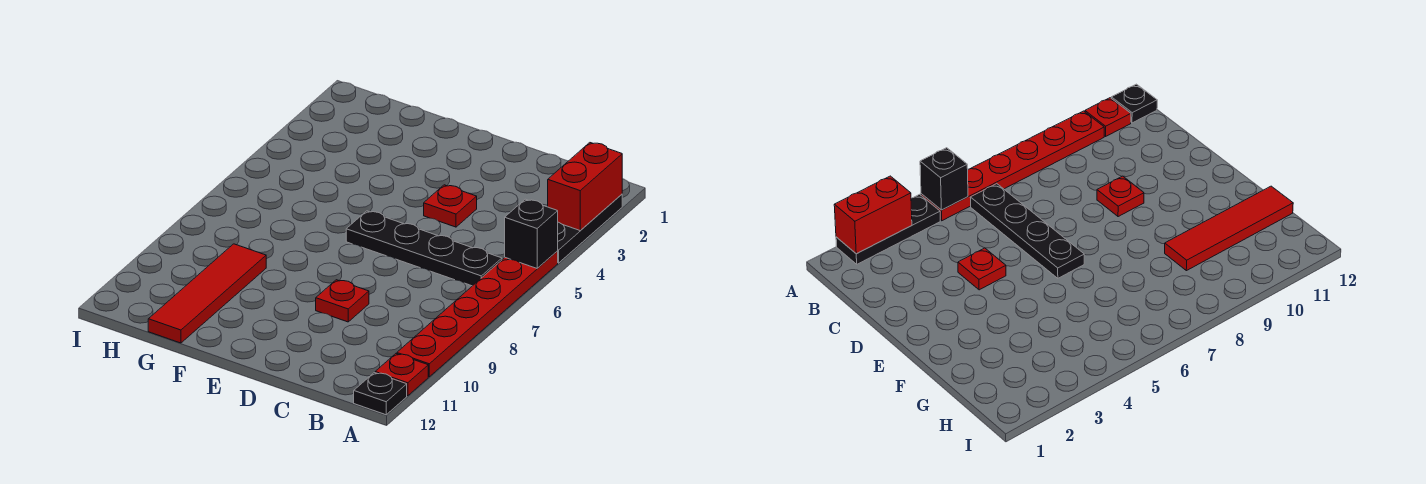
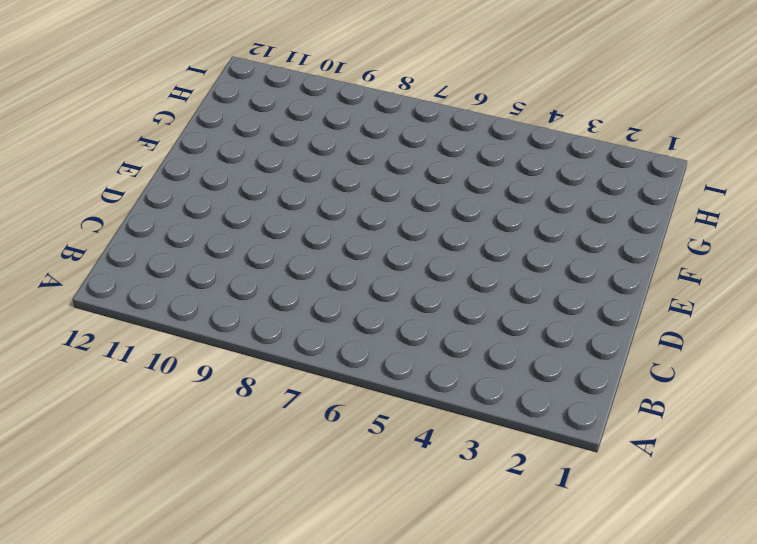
none -> black 1x3 plate [558,194,622,263]
none -> red 1x6 plate [397,251,558,377]

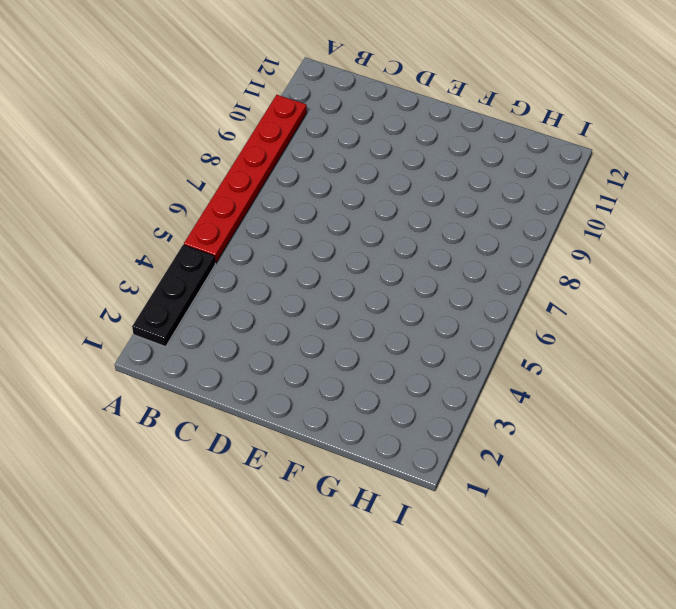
none -> red 1x1 plate [375,354,428,396]
none -> black 1x1 plate [354,373,407,415]

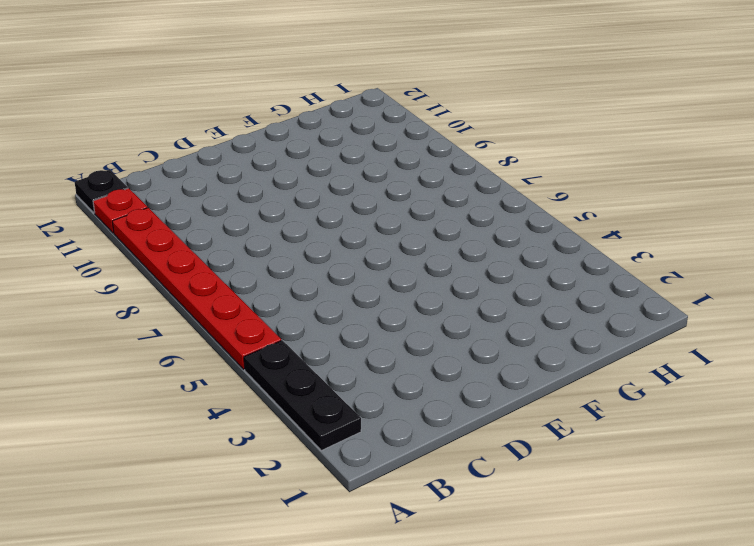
none -> black 1x4 plate [346,211,502,286]
none -> red 1x1 plate [424,185,477,227]

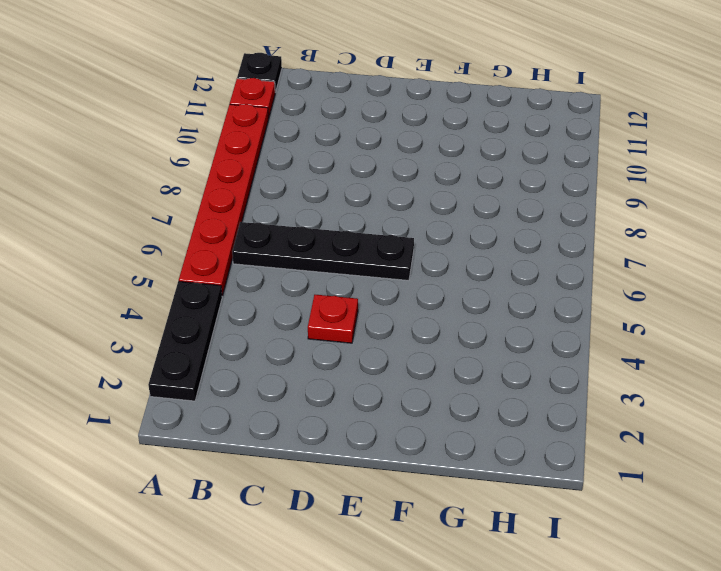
none -> red 1x1 plate [316,280,369,322]
none -> red 1x4 tile [148,244,266,343]

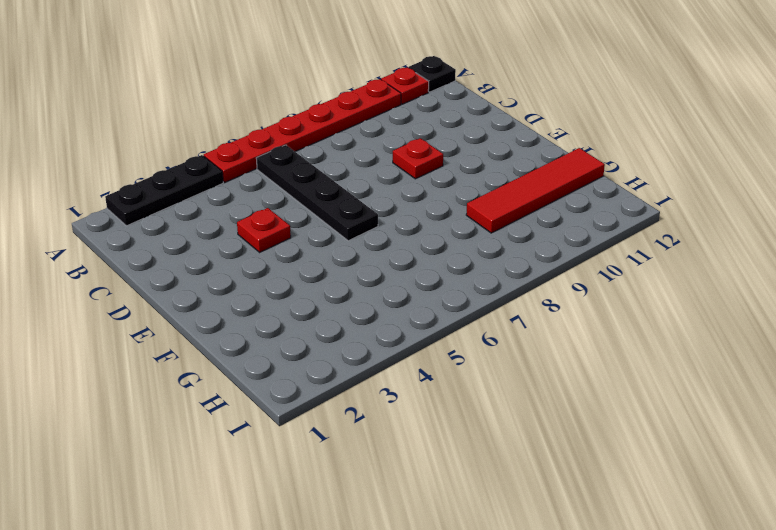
none -> red 1x2 brick [548,143,622,231]
none -> black 1x1 brick [505,199,558,268]

